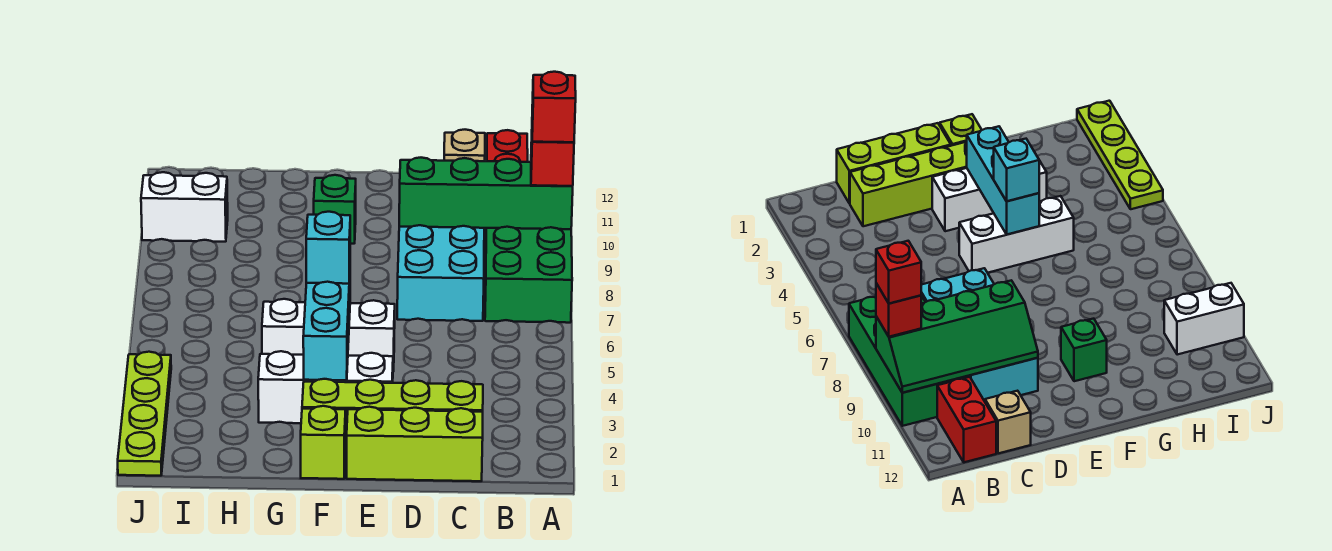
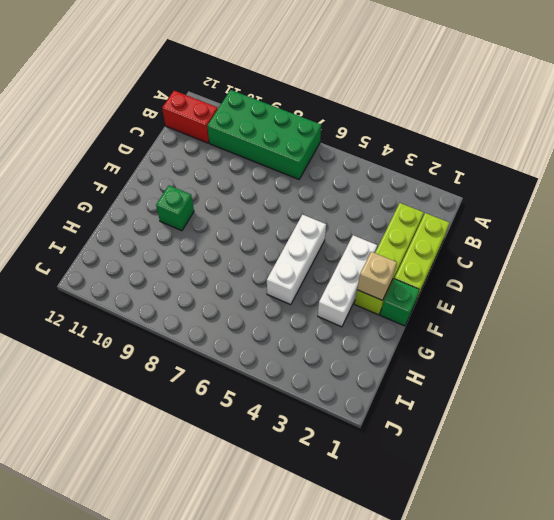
green 1x1 brick [380,279,419,326] -> lime 1x1 brick [301,406,346,479]
tan 1x1 brick [357,252,397,300] -> tan 1x1 brick moved to [444,130,485,161]
none -> cyan 2x4 brick [397,225,484,321]
none -> white 1x2 brick [141,172,228,242]
none -> lime 1x4 plate [118,352,171,476]

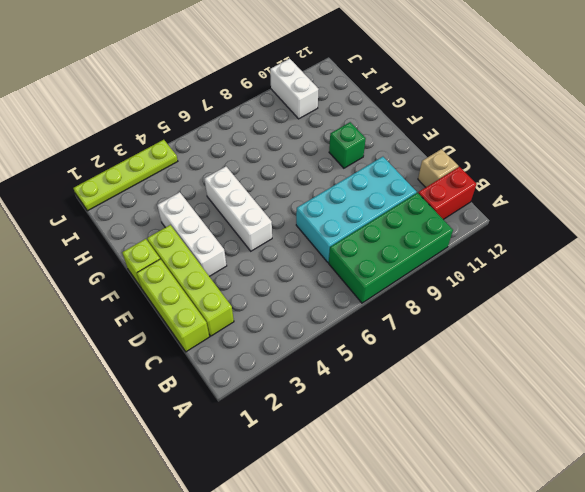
none -> green 2x4 slope [399,158,573,229]
none -> cyan 1x3 brick [303,278,350,380]
none -> red 1x1 brick [531,142,574,186]

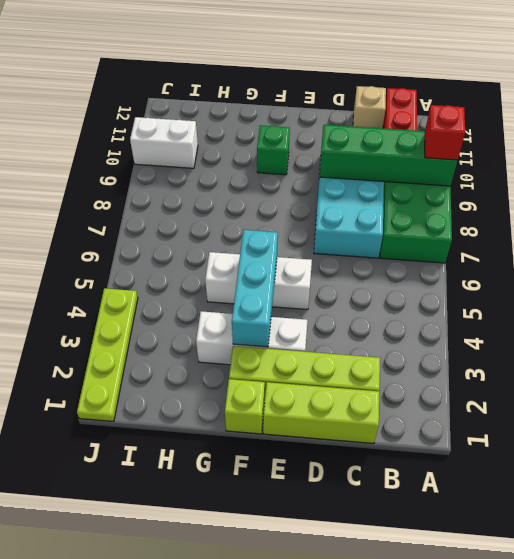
none -> cyan 1x1 brick [306,212,350,284]
none -> red 1x1 brick [532,72,576,142]

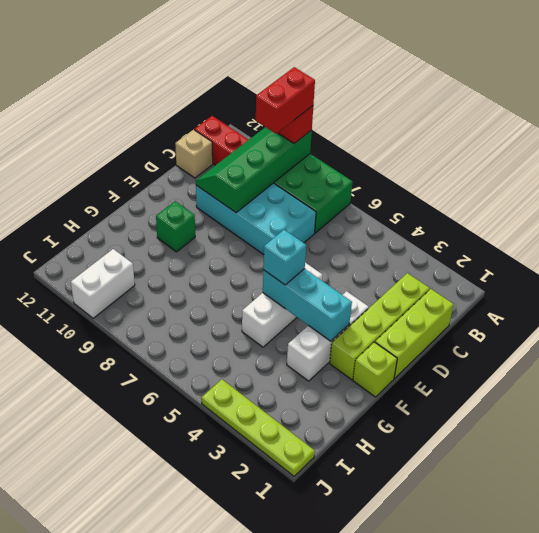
red 1x2 brick [256,67,315,134] -> red 1x1 brick [532,72,576,142]

